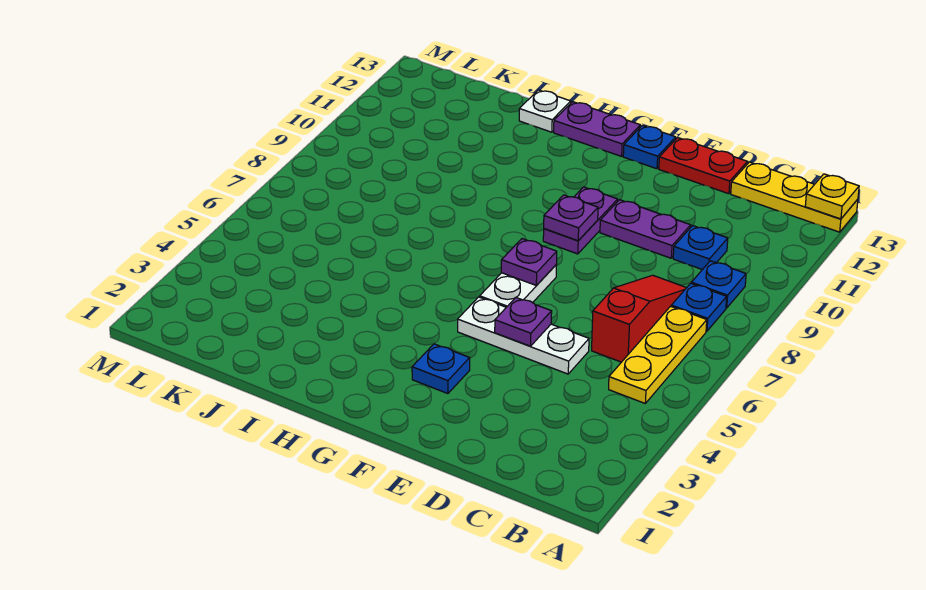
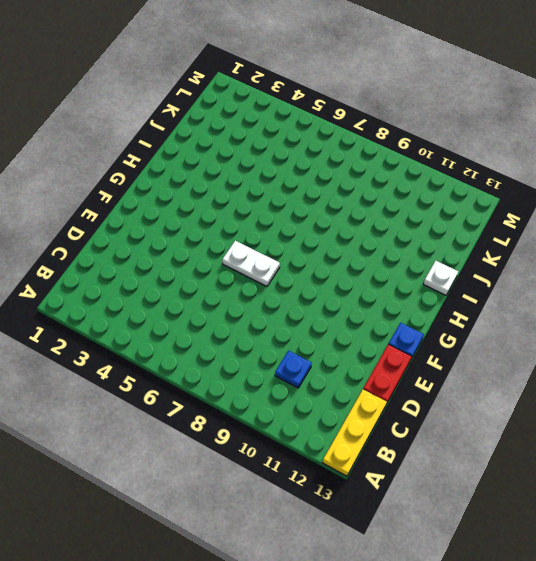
none -> yellow 1x3 plate [609,306,707,403]
none -> blue 1x1 plate [671,283,727,331]
none -> blue 1x1 plate [691,261,746,308]

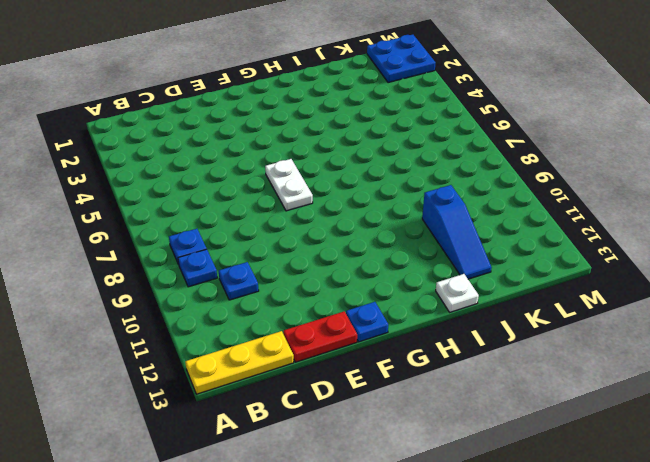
blue 1x3 slope [422,185,492,279] -> none
blue 2x2 plate [367,35,436,83] -> none
none -> yellow 1x3 plate [609,306,707,403]
none -> red 1x3 slope [592,275,686,362]
none -> white 1x3 plate [458,297,589,374]

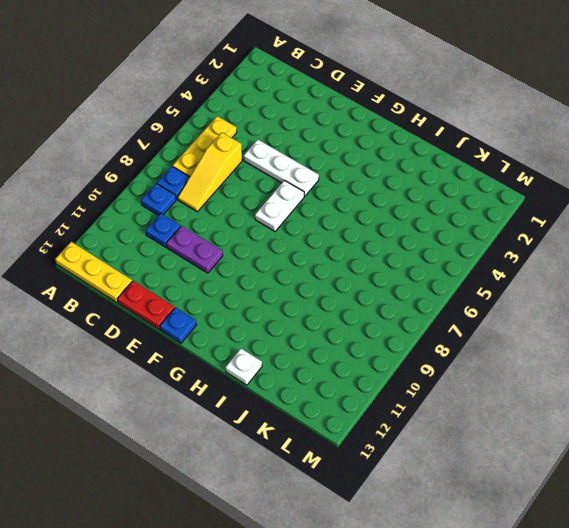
yellow 1x3 slope [178,133,242,212] -> red 1x3 slope [592,275,686,362]
none -> blue 1x1 plate [412,344,470,394]
none -> purple 1x2 plate [543,187,618,254]
none -> purple 1x2 plate [554,102,640,156]

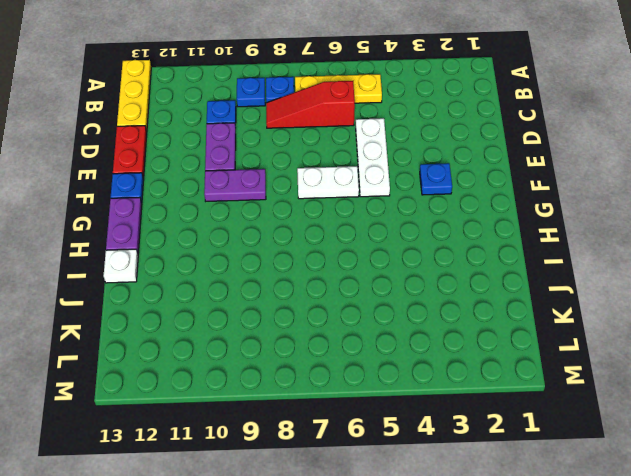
none -> yellow 1x1 plate [805,174,859,219]
none -> purple 1x1 plate [495,298,552,346]
none -> purple 1x1 plate [501,239,557,286]

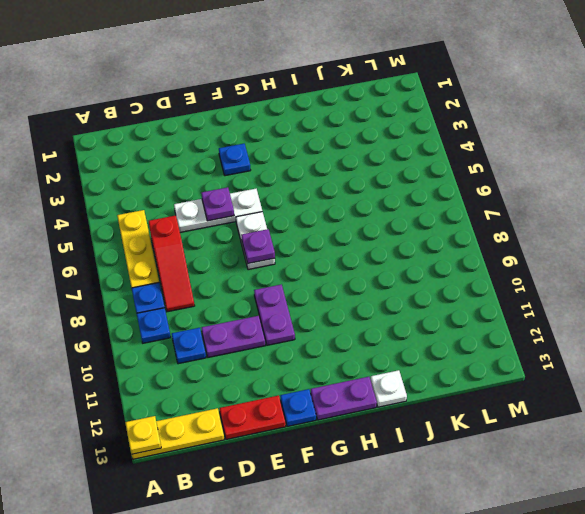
none -> purple 1x1 plate [544,195,598,241]

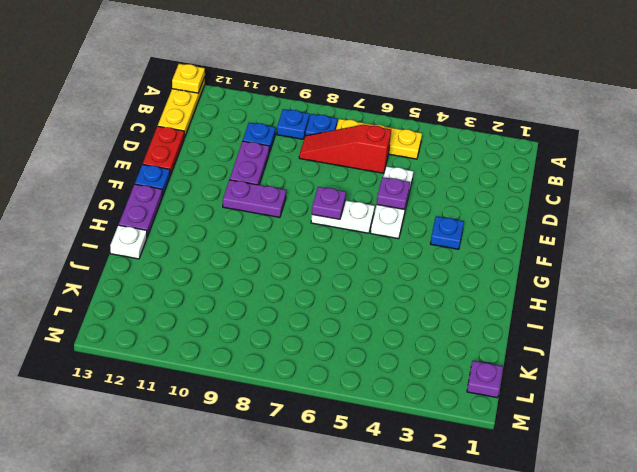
purple 1x1 plate [467,361,503,398] -> purple 1x1 plate moved to [544,195,598,241]

